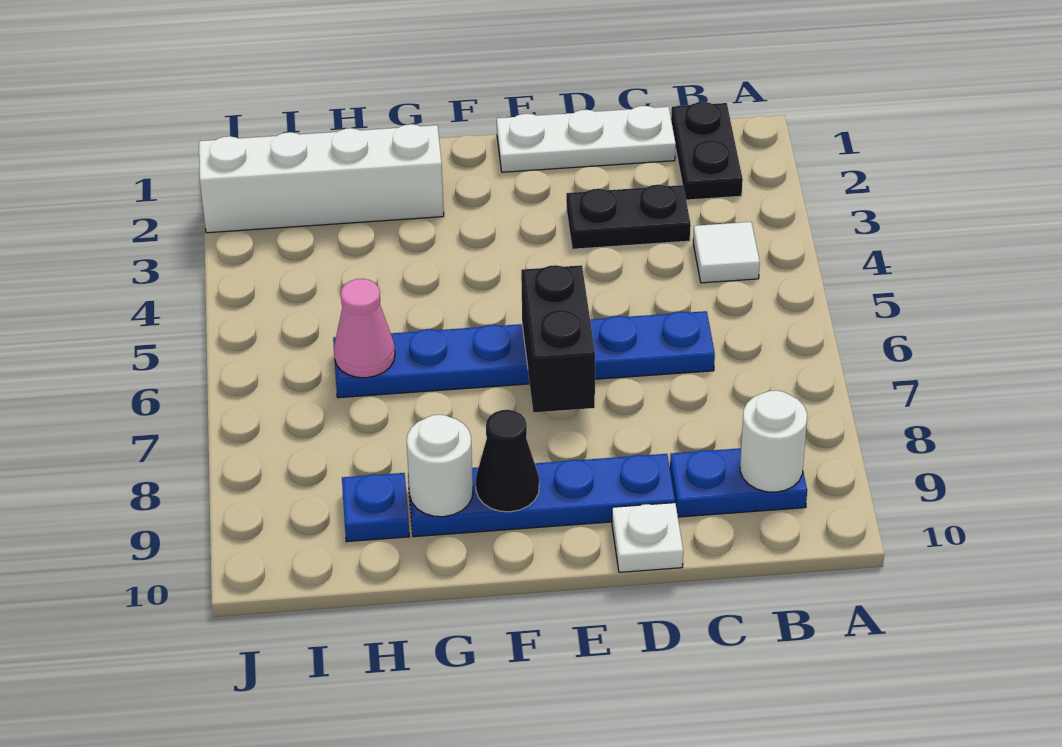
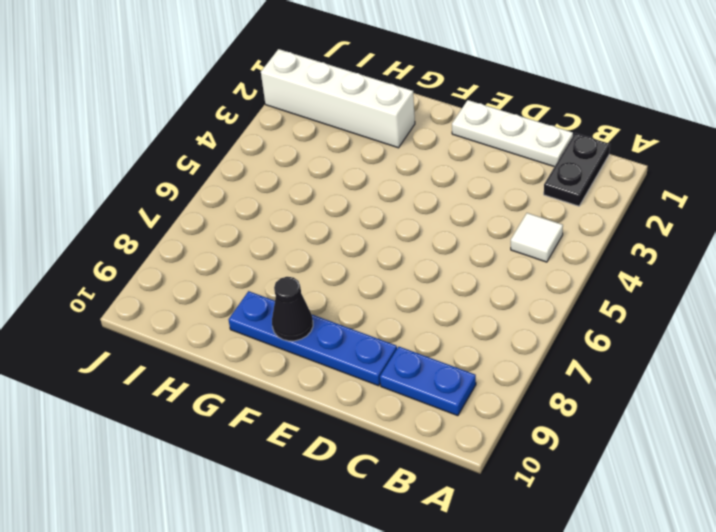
none -> black 1x2 plate [566,185,691,249]
none -> blue 1x6 plate [333,311,715,398]
none -> white 1x1 plate [612,503,683,572]

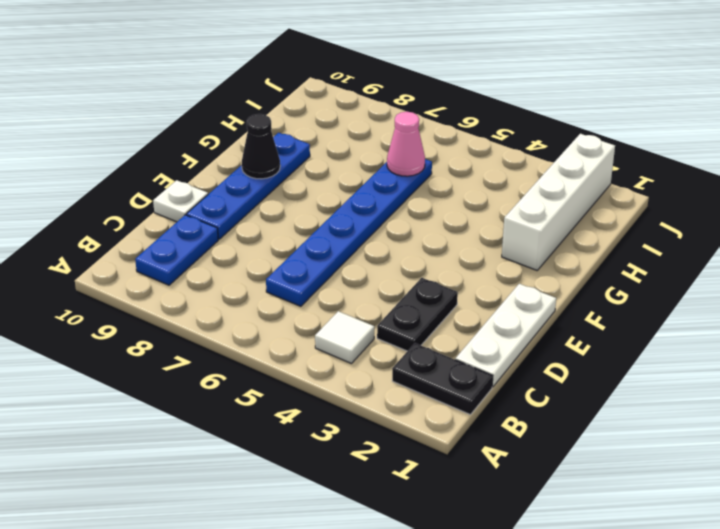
none -> blue 1x1 plate [342,473,409,542]
none -> white 1x1 round brick [740,390,807,492]
none -> black 1x2 brick [521,265,595,412]

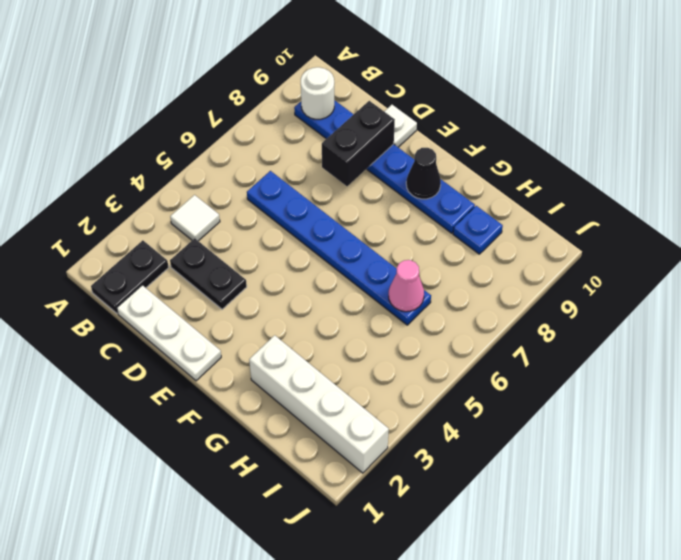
black 1x2 brick [322,101,395,186] -> black 1x2 brick moved to [521,265,595,412]
none -> white 1x1 round brick [407,415,473,517]

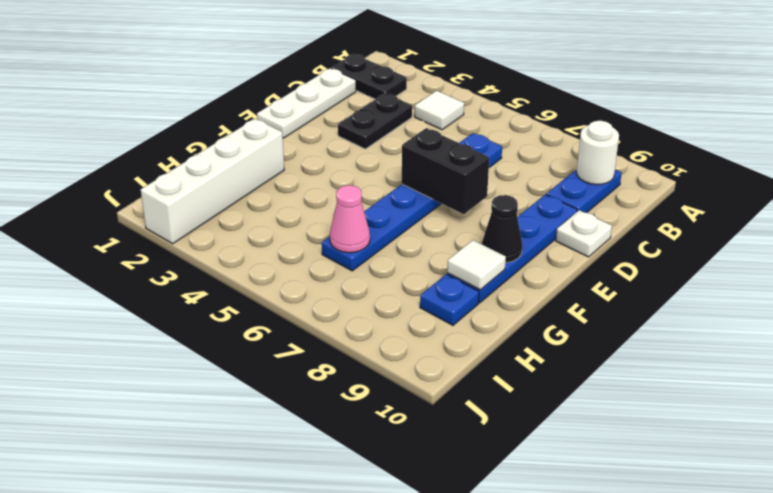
white 1x1 tile [447,240,506,290] -> white 1x1 round brick [407,415,473,517]

